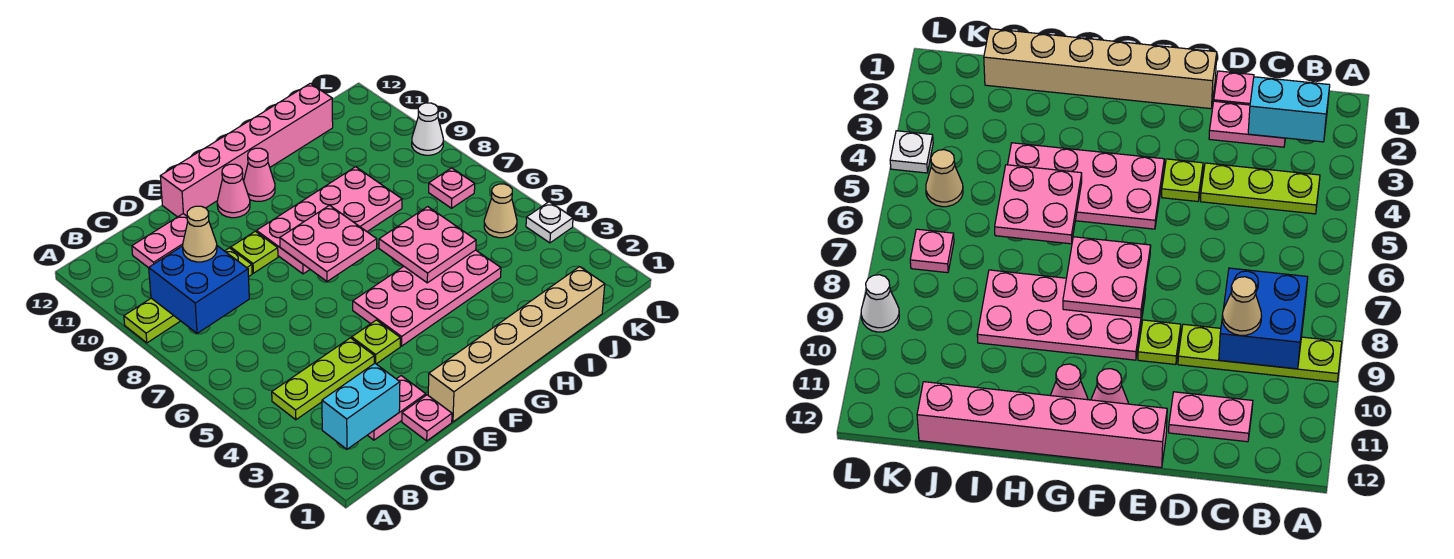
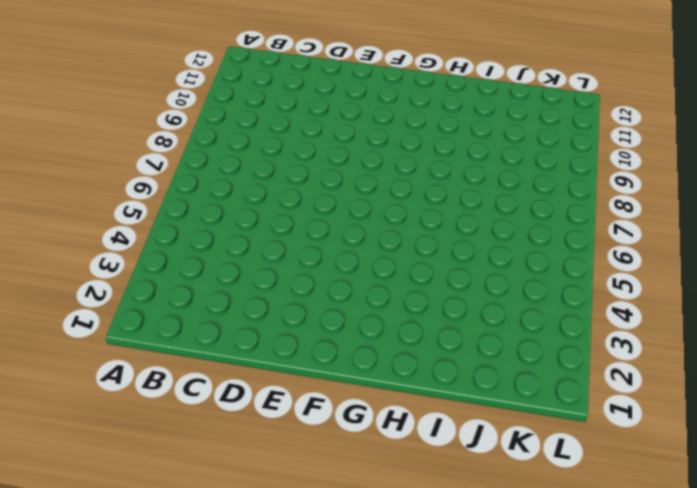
none -> lime 1x4 plate [124,248,252,343]
none -> lime 1x3 plate [272,338,374,420]
none -> pink 1x2 plate [368,376,426,440]

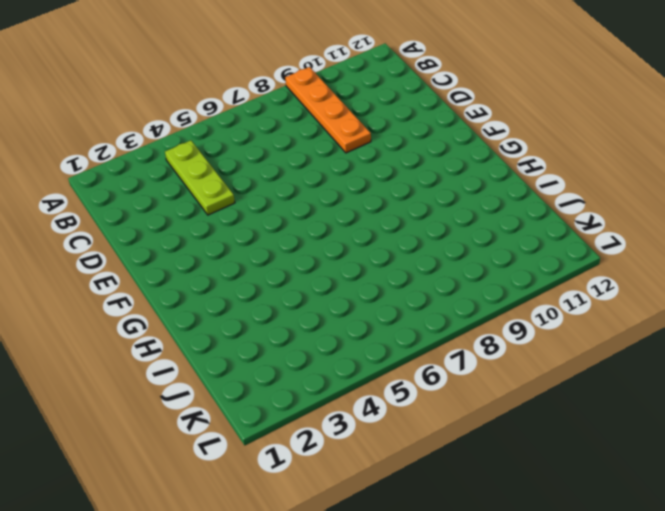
orange 1x4 plate [285,67,371,153] -> lime 1x4 plate [124,248,252,343]
none -> pink 1x2 plate [368,376,426,440]
none -> pink 1x2 plate [132,214,188,268]
none -> pink 1x1 plate [402,395,452,441]

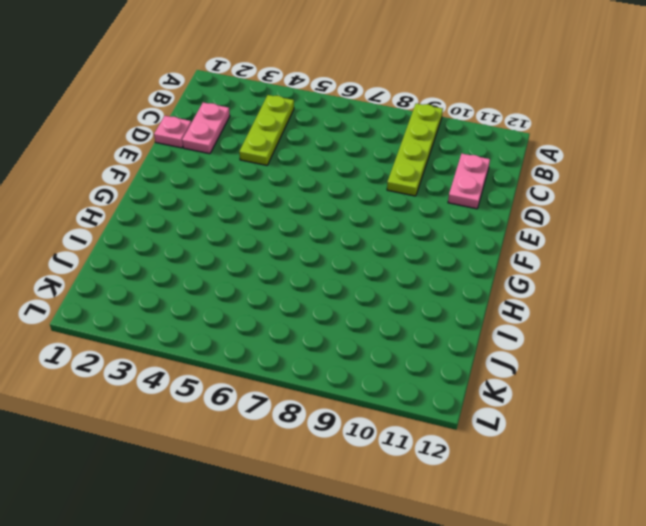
none -> tan 1x6 brick [428,267,605,422]
none -> lime 1x1 plate [352,320,400,364]
none -> lime 1x1 plate [231,231,278,273]

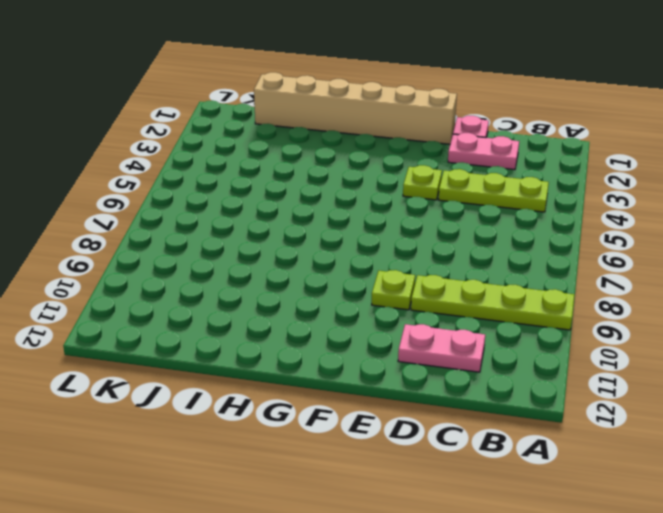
none -> pink 1x6 brick [160,83,333,217]
none -> pink 2x4 plate [353,250,501,346]
none -> pink 2x4 plate [257,167,402,274]

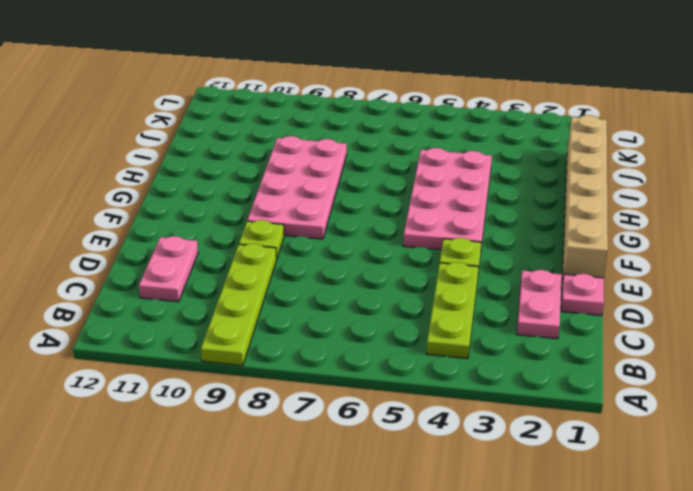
none -> pink 1x6 brick [160,83,333,217]
none -> pink 1x1 cone [217,164,250,218]
none -> pink 1x1 cone [244,148,275,201]

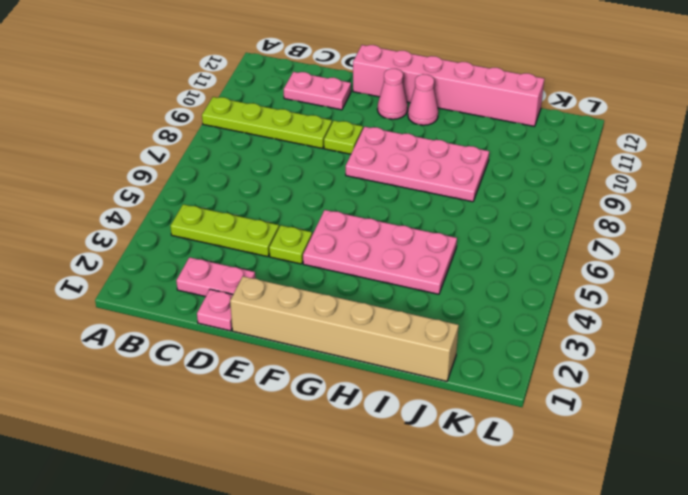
none -> tan 1x1 cone [484,184,517,238]
none -> pink 1x1 plate [429,168,475,208]
none -> white 1x1 plate [526,202,573,243]

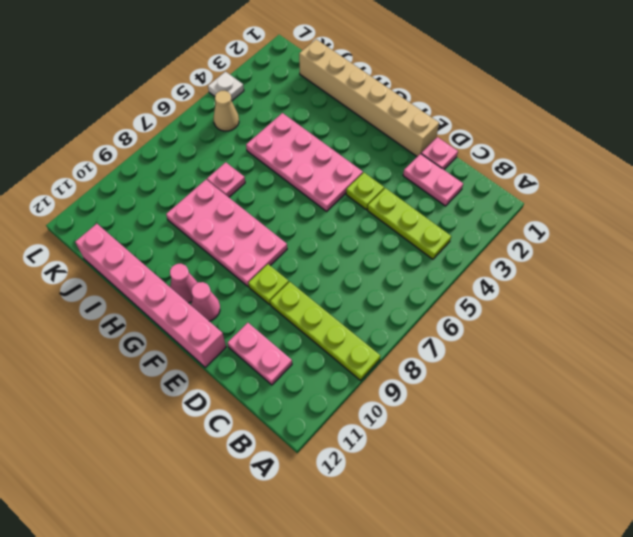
pink 1x1 plate [207,162,245,197] -> pink 1x1 plate moved to [429,168,475,208]
none -> white 1x1 cone [412,103,443,155]
none -> cyan 1x2 brick [322,363,400,449]
none -> blue 2x2 brick [149,246,249,333]

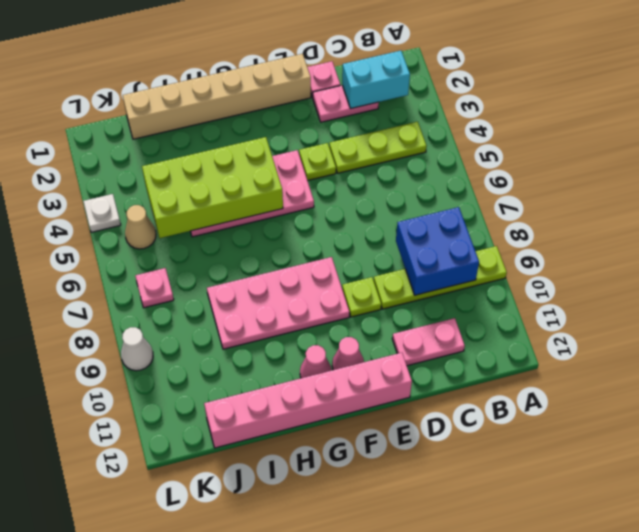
lime 2x4 brick [142,137,283,238] -> pink 2x2 plate [379,207,476,283]
none -> pink 2x2 plate [280,205,377,281]
none -> tan 1x1 cone [183,206,217,262]

